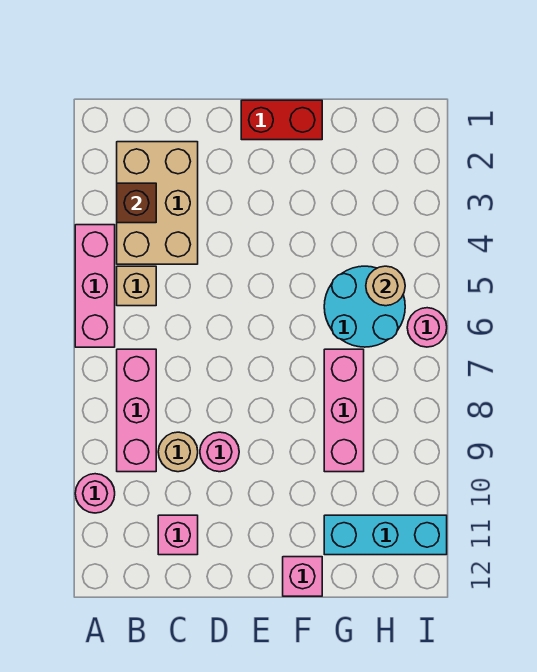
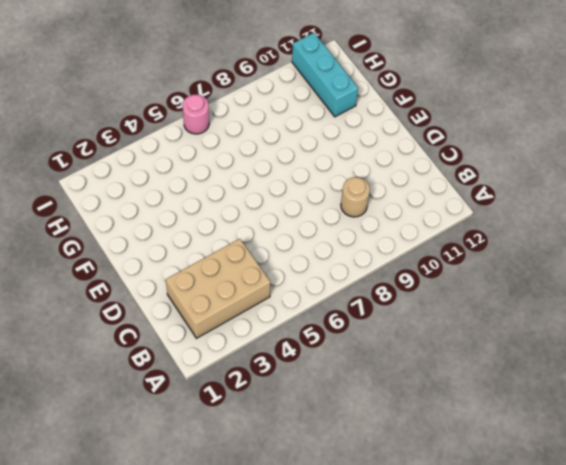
none -> pink 1x3 brick [75,225,115,347]
none -> pink 1x1 round brick [75,474,115,513]
none -> tan 1x1 brick [117,266,156,306]

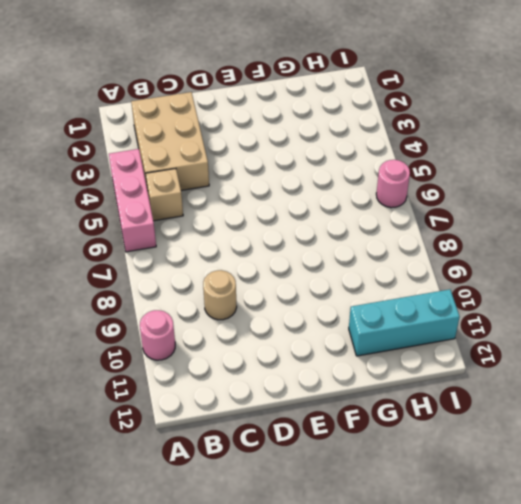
none -> pink 1x3 brick [117,349,156,472]
none -> pink 1x1 brick [158,515,198,555]
none -> pink 1x1 round brick [200,432,239,472]

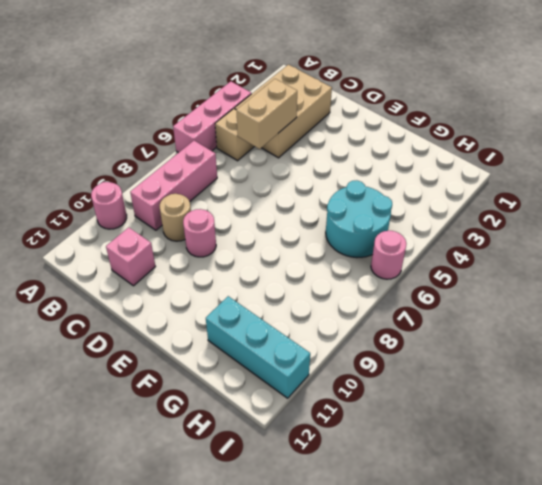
tan 1x2 brick [237,79,297,149] -> none
none -> red 1x2 brick [241,100,322,140]
none -> pink 1x1 brick [283,557,322,596]
none -> pink 1x3 brick [324,349,364,472]

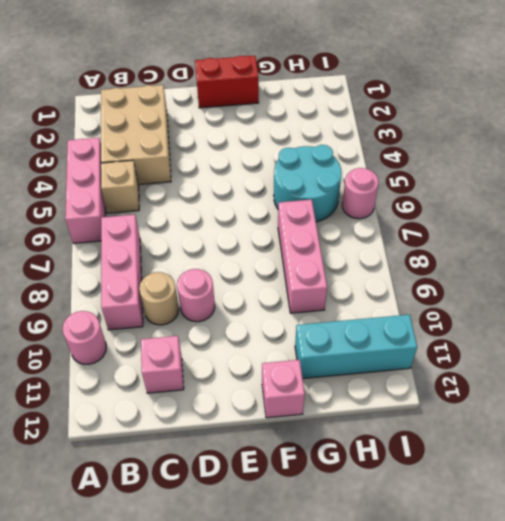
none -> brown 1x1 brick [117,183,156,223]
none -> tan 1x1 round brick [366,266,405,306]

